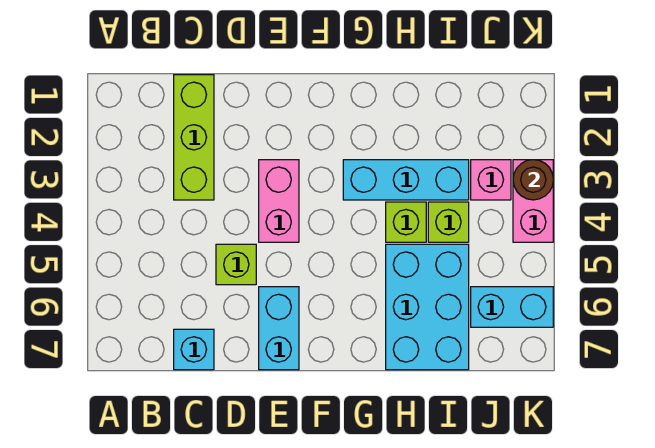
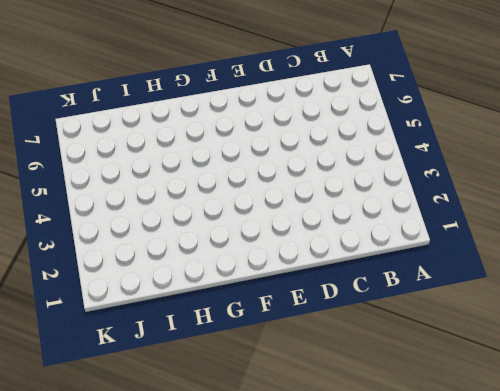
none -> lime 1x3 brick [174,75,214,200]
none -> cyan 1x1 brick [174,329,214,370]
none -> lime 1x1 brick [216,244,256,285]

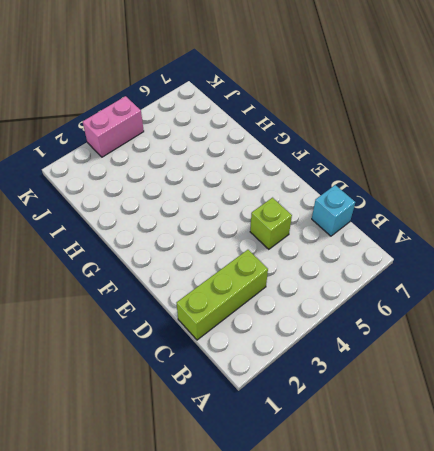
none -> pink 1x2 brick [259,160,299,242]
none -> cyan 1x2 brick [259,287,299,370]
none -> cyan 1x3 brick [343,160,469,200]

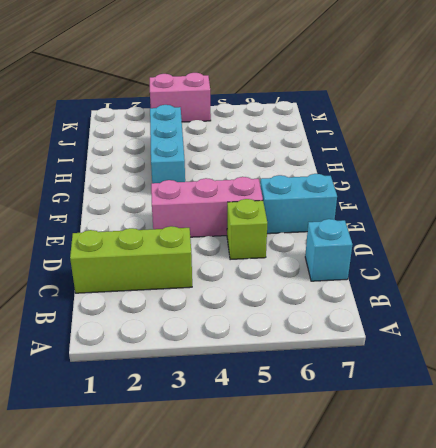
pink 1x3 brick [151,177,263,237] -> pink 1x2 brick [259,160,299,242]
none -> lime 1x1 brick [386,202,426,242]
none -> cyan 2x3 brick [386,244,469,370]
none -> lime 1x1 brick [428,202,469,242]

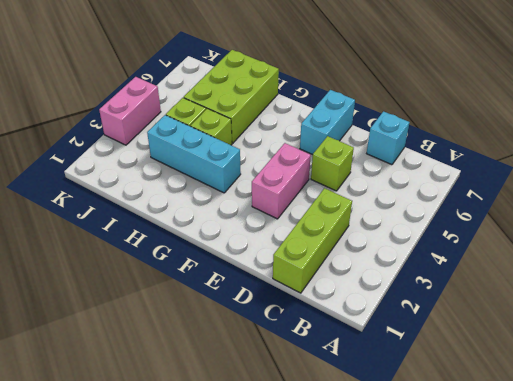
lime 2x3 brick [184,50,279,143] -> cyan 2x3 brick [386,244,469,370]
none -> pink 1x1 brick [471,160,511,200]
none -> cyan 1x2 brick [471,287,553,327]
none -> brown 1x1 round brick [513,160,553,200]

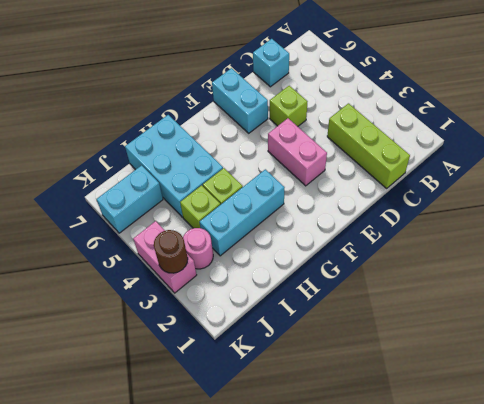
pink 1x1 round brick [183,228,213,269] -> pink 1x1 brick [471,160,511,200]

